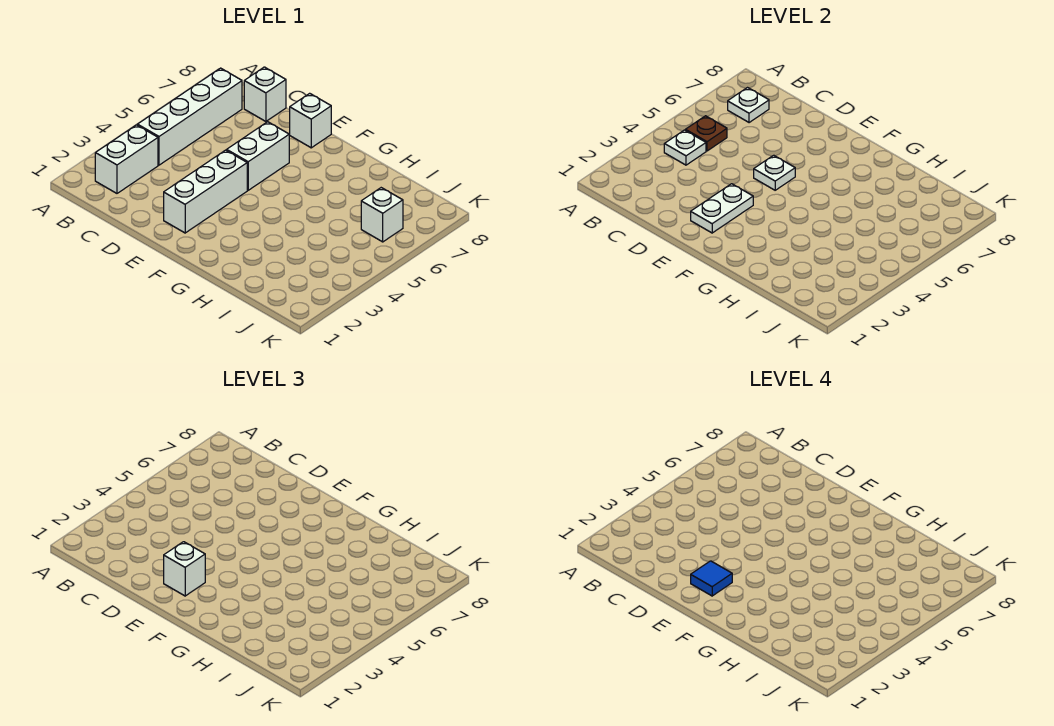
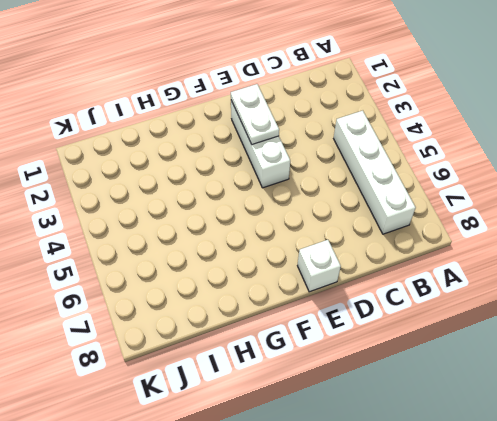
none -> white 1x2 brick [95,125,158,193]
none -> white 1x1 brick [244,67,286,121]
none -> white 1x2 brick [227,122,289,190]

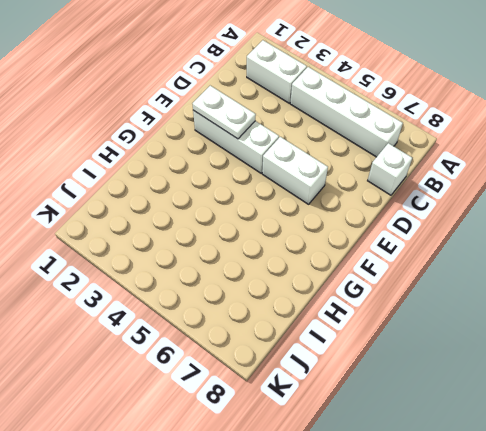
none -> white 1x1 brick [290,93,331,148]
none -> white 1x1 brick [361,188,403,242]
none -> white 1x1 plate [664,130,706,165]

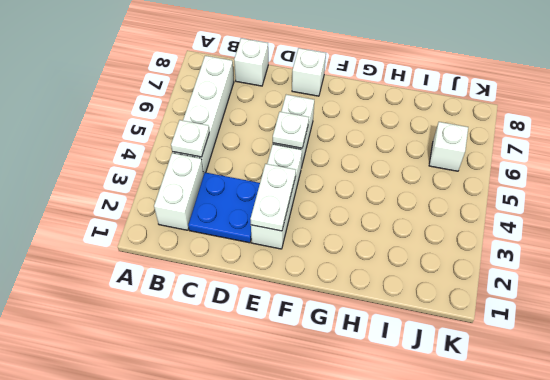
blue 2x2 plate [188,172,260,243] -> none
none -> brown 1x1 plate [685,116,727,151]
none -> white 1x1 plate [728,88,769,123]
none -> white 1x1 brick [164,542,205,596]

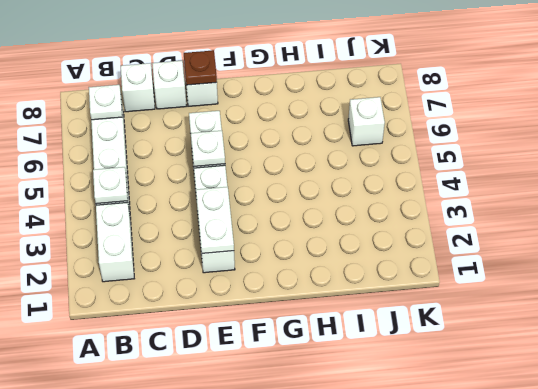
white 1x1 brick [152,61,186,109] -> white 1x1 brick moved to [164,542,205,596]
brown 1x1 plate [184,50,217,85] -> brown 1x1 plate moved to [685,116,727,151]
none -> blue 1x1 tile [691,561,732,596]

